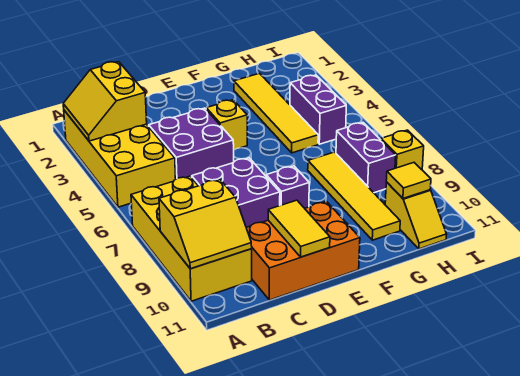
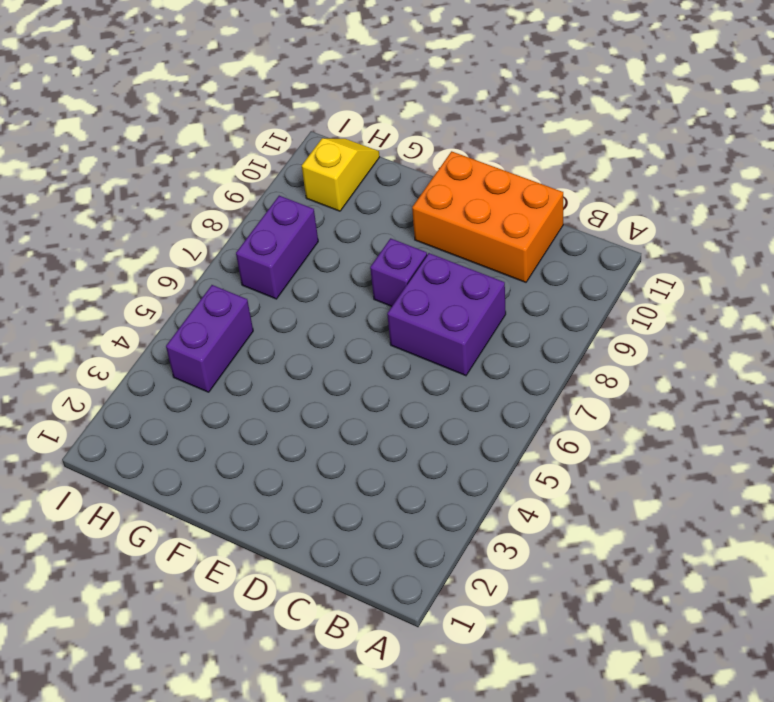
none -> yellow 2x4 brick [64,110,176,207]
none -> yellow 2x4 brick [131,176,252,301]
none -> purple 2x2 brick [149,108,234,179]

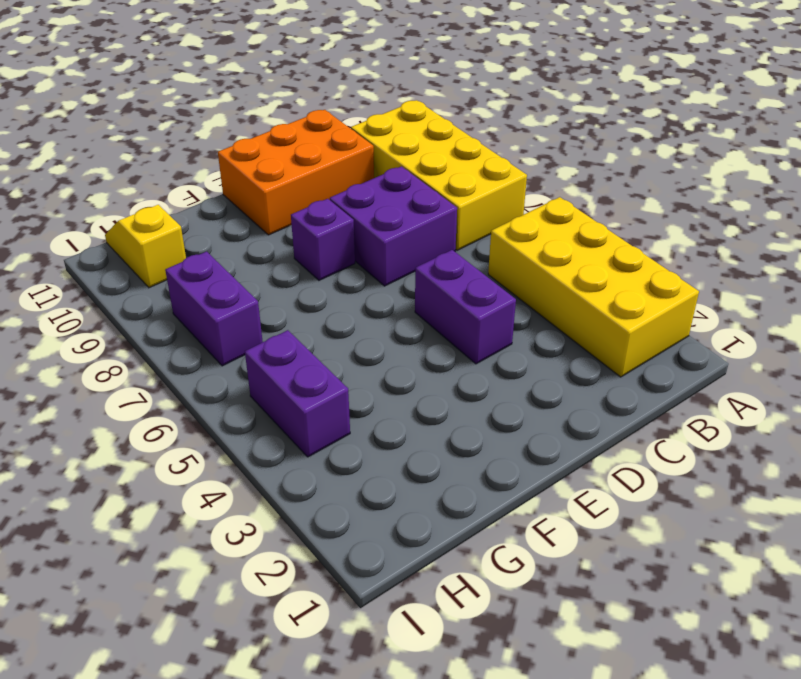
purple 1x2 brick [415,250,516,364] -> purple 2x2 brick [149,108,234,179]
none -> yellow 1x1 brick [206,100,247,150]
none -> yellow 1x4 tile [234,73,318,153]
none -> yellow 1x4 tile [308,152,400,240]

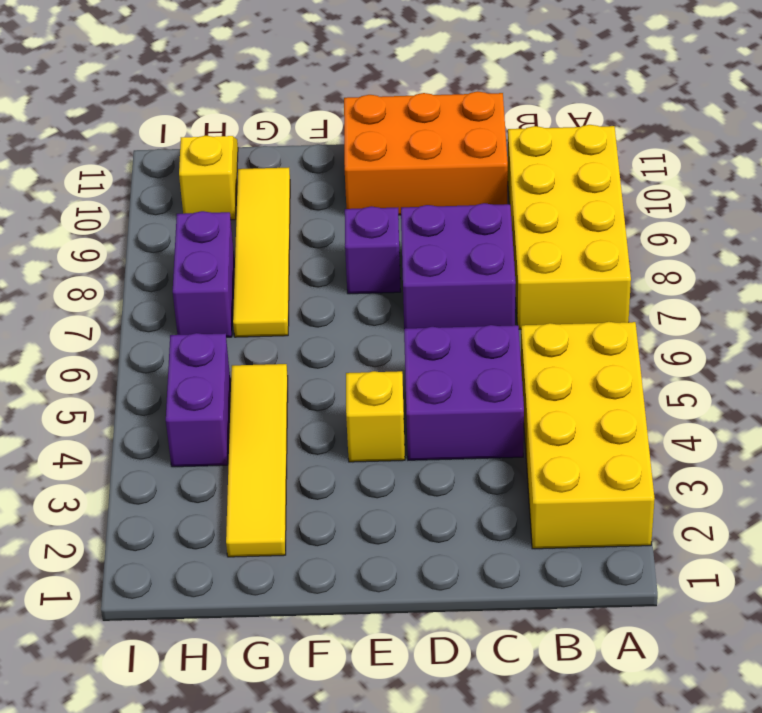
none -> yellow 1x1 brick [381,130,424,170]
none -> yellow 2x2 slope [63,62,147,141]
none -> yellow 2x2 slope [159,179,252,269]

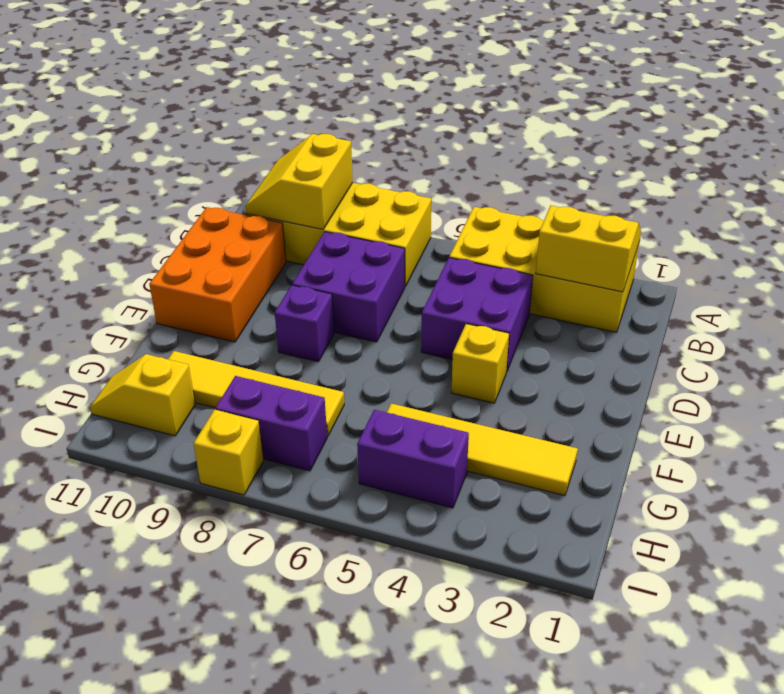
none -> yellow 1x2 tile [268,200,330,257]
none -> yellow 1x1 tile [386,163,431,198]

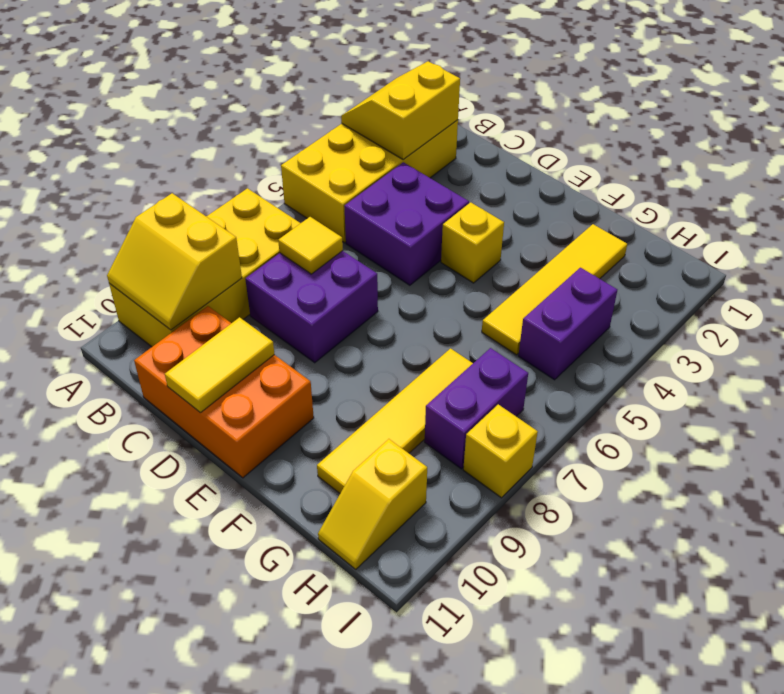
yellow 1x1 tile [278,217,343,274] -> yellow 1x1 tile moved to [386,163,431,198]
none -> purple 1x1 brick [266,166,309,208]

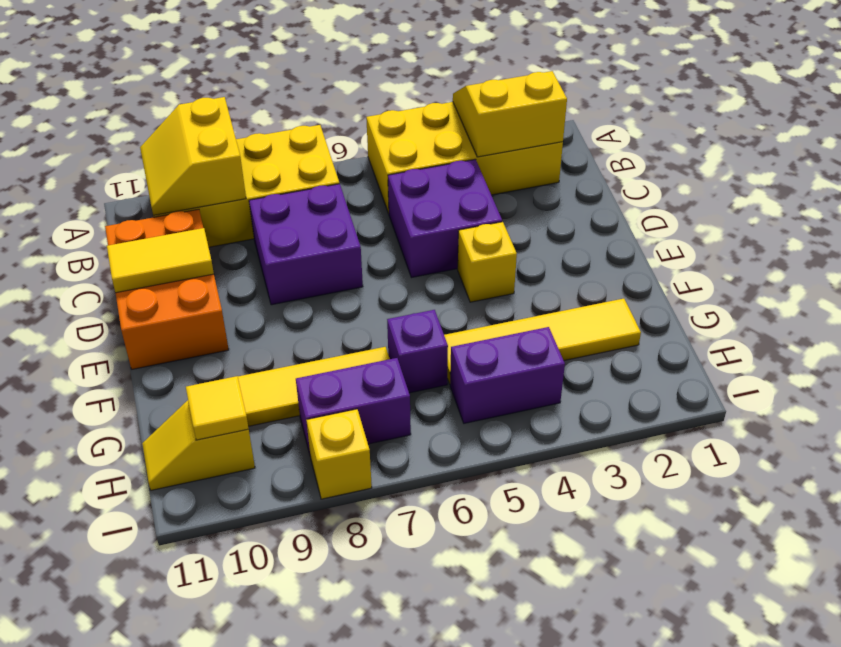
purple 1x1 brick [387,310,448,393] -> purple 1x1 brick moved to [266,166,309,208]

